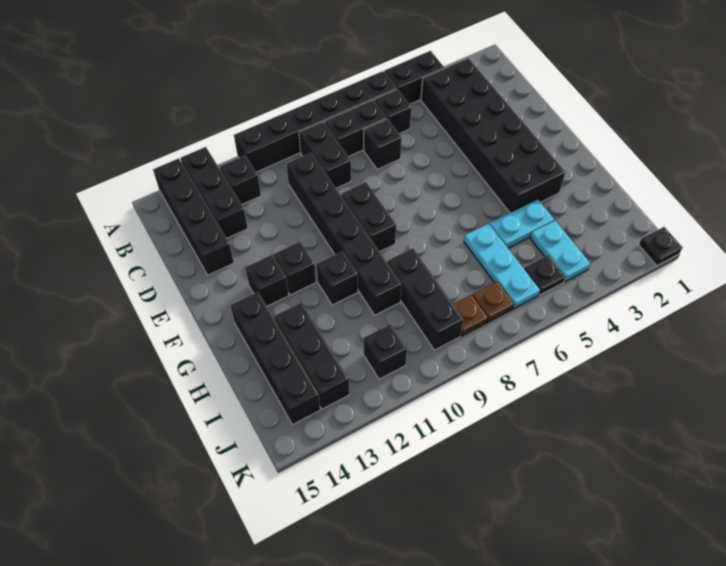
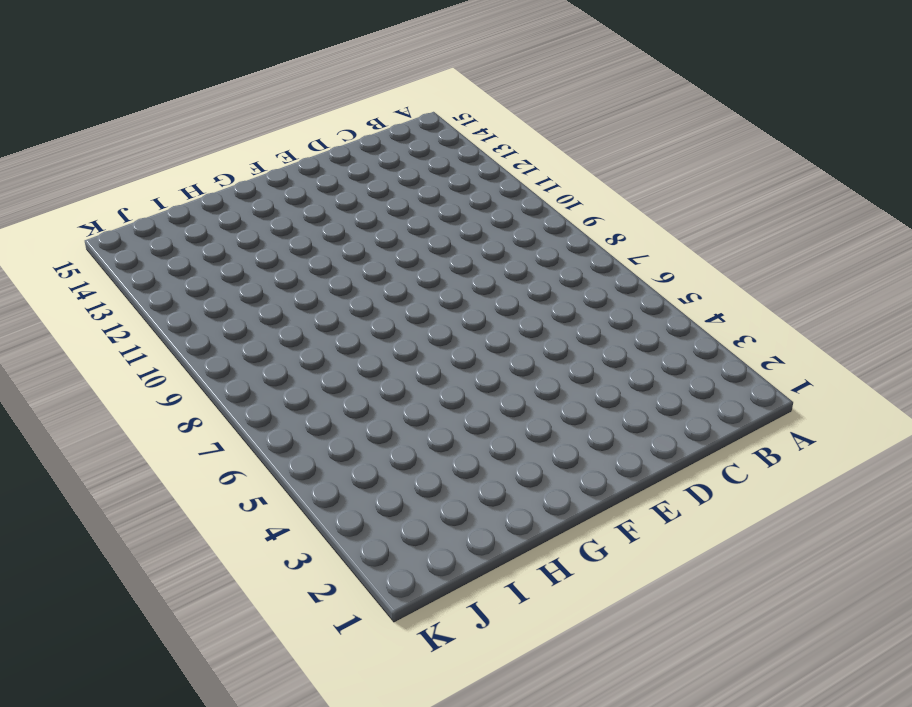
none -> black 1x2 brick [384,51,444,104]
none -> black 1x6 brick [234,71,397,172]
none -> black 1x3 brick [181,147,248,238]

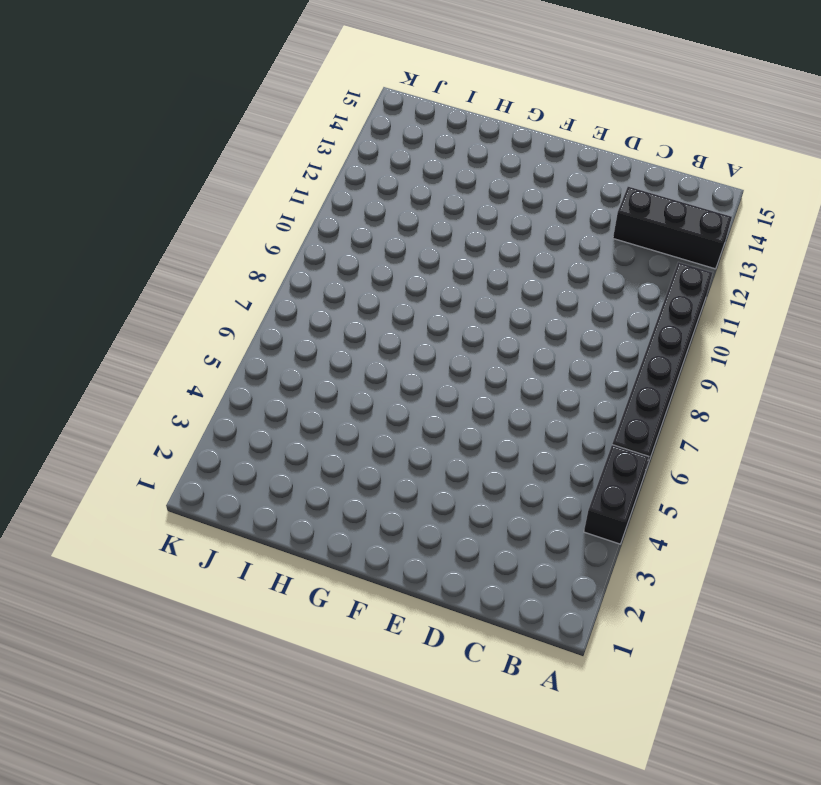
none -> black 1x4 brick [153,158,234,275]
none -> black 2x6 brick [421,58,565,213]
none -> black 1x1 brick [374,89,411,134]

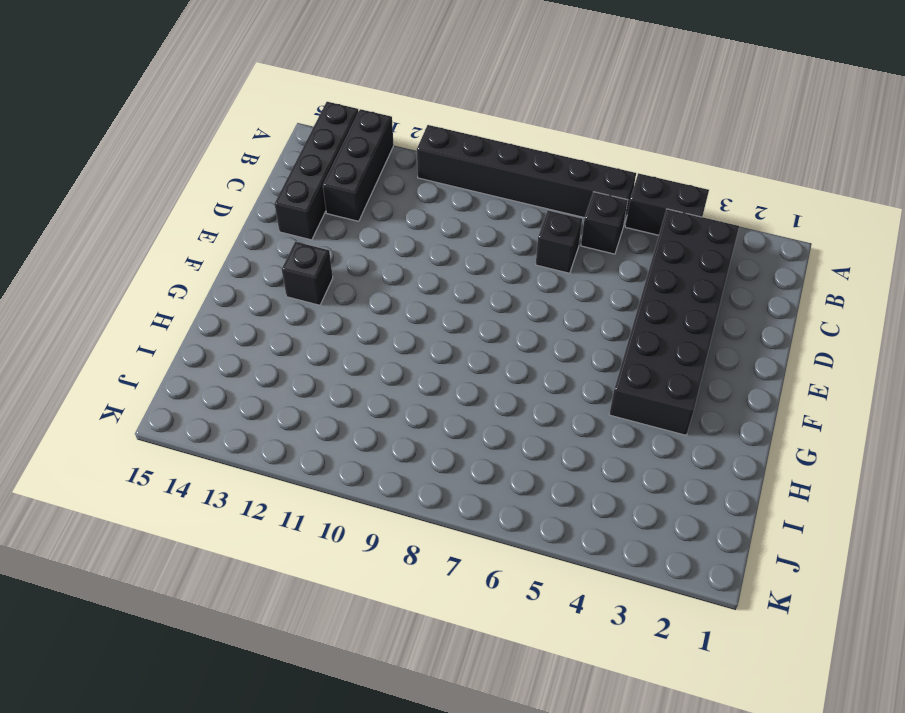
none -> black 1x2 brick [324,100,387,157]
none -> black 1x2 brick [299,122,351,188]
none -> black 1x1 brick [220,156,261,205]

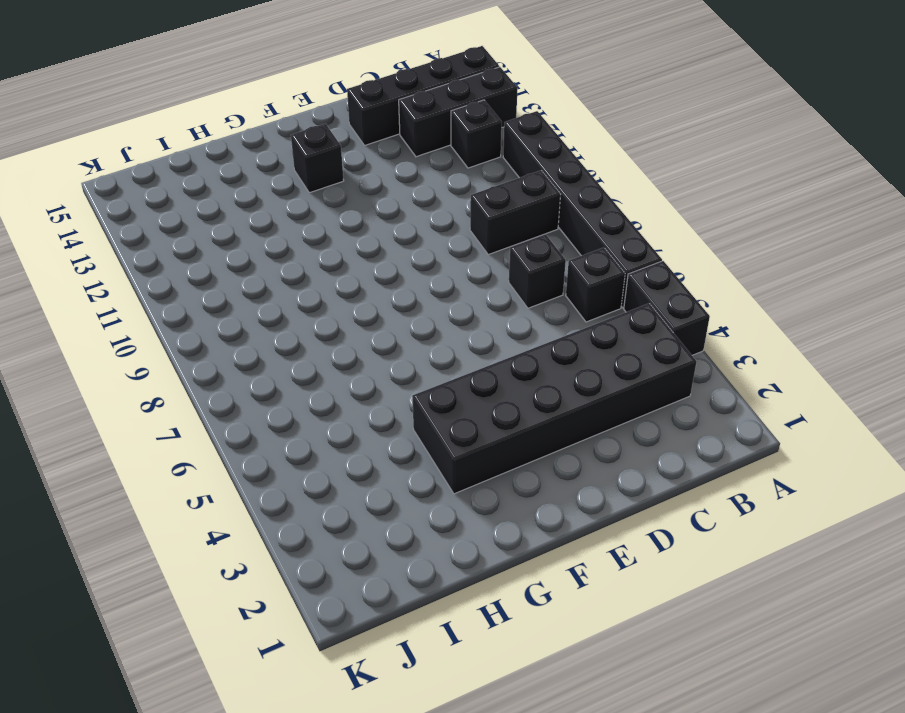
none -> black 1x2 brick [324,100,387,157]
none -> black 1x6 brick [286,153,401,315]
none -> black 1x2 brick [341,182,396,252]

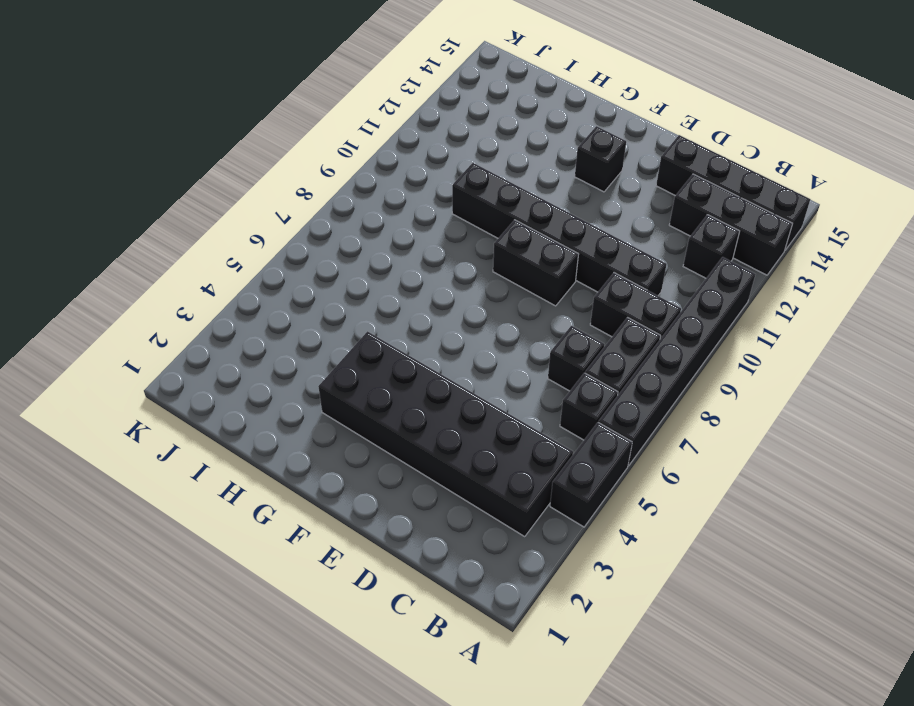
none -> black 1x1 brick [274,242,316,295]
none -> black 1x1 brick [317,251,358,305]
none -> black 1x4 brick [230,292,320,425]

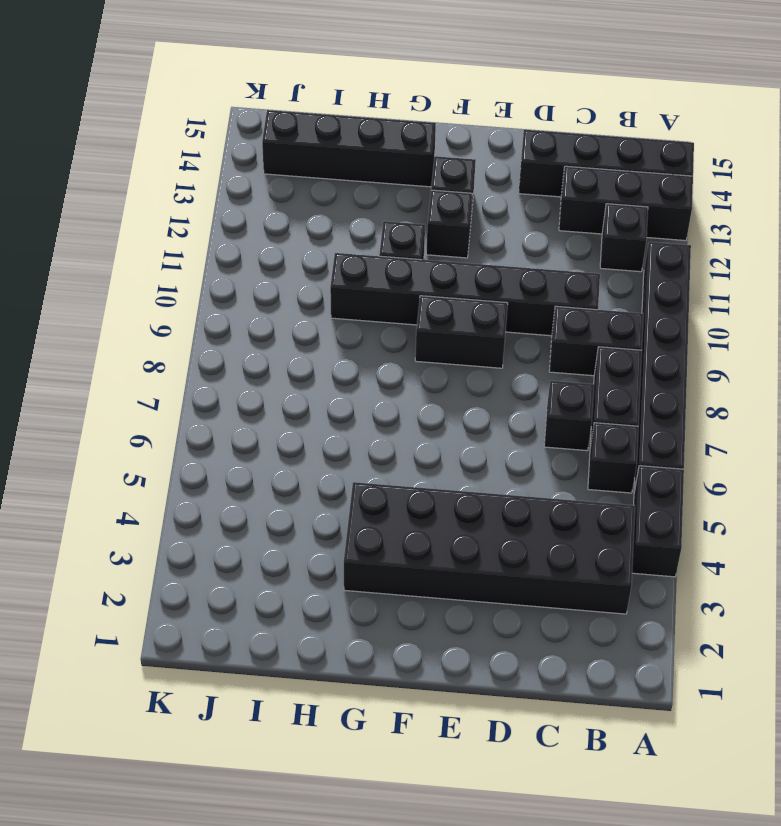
none -> cyan 1x2 plate [490,200,554,248]
none -> cyan 1x3 plate [464,224,540,308]
none -> black 1x3 brick [387,248,464,350]

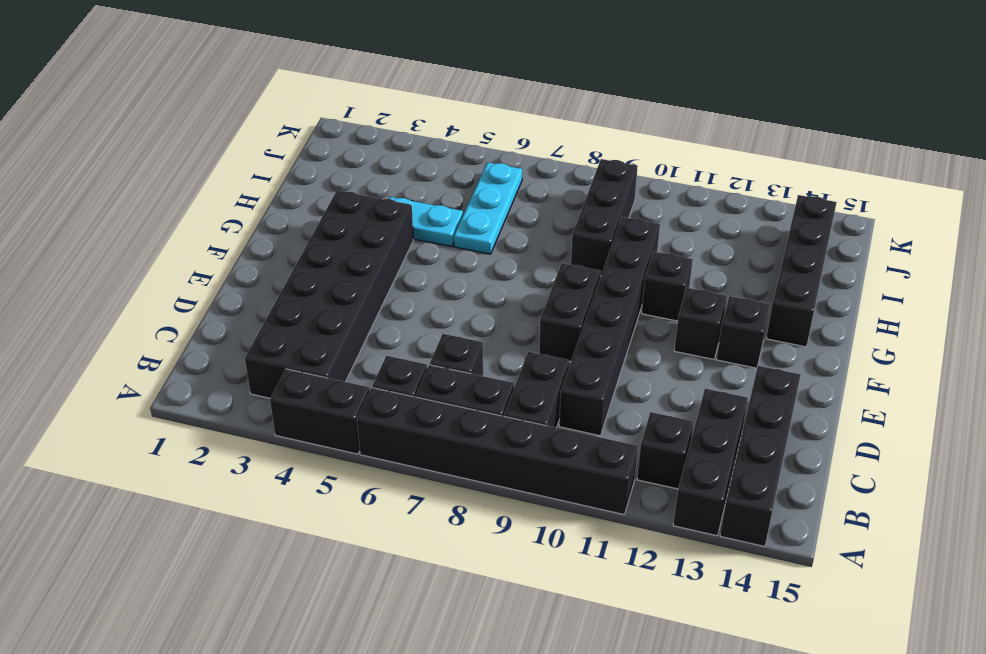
none -> black 1x3 brick [274,302,349,409]
none -> cyan 1x2 plate [530,221,590,282]
none -> black 1x1 plate [524,255,566,295]

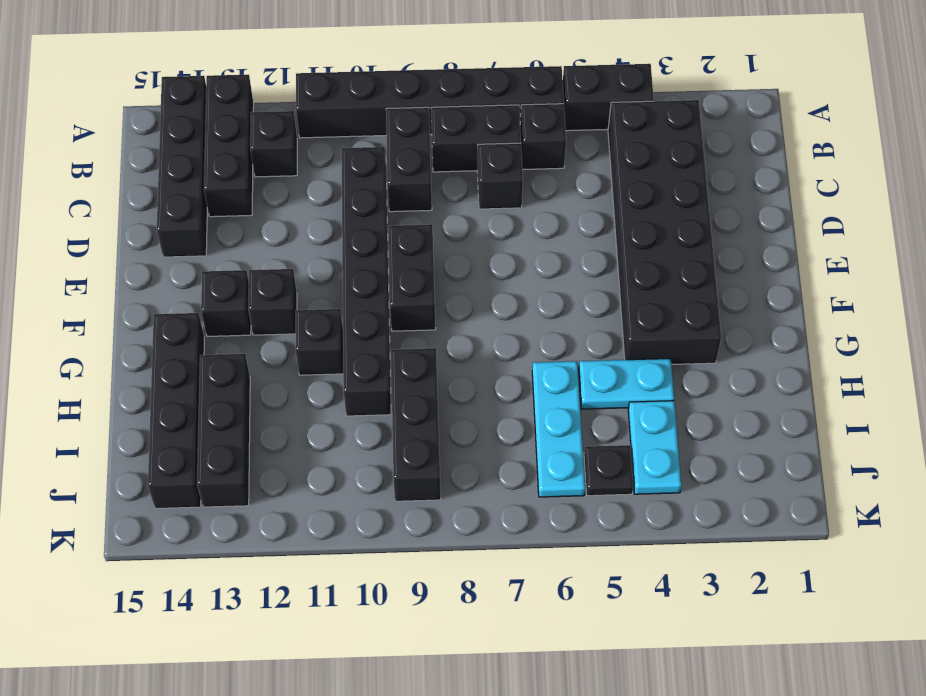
none -> brown 1x1 plate [472,281,514,322]
none -> brown 1x1 plate [453,295,488,336]
none -> black 1x1 brick [364,324,407,379]

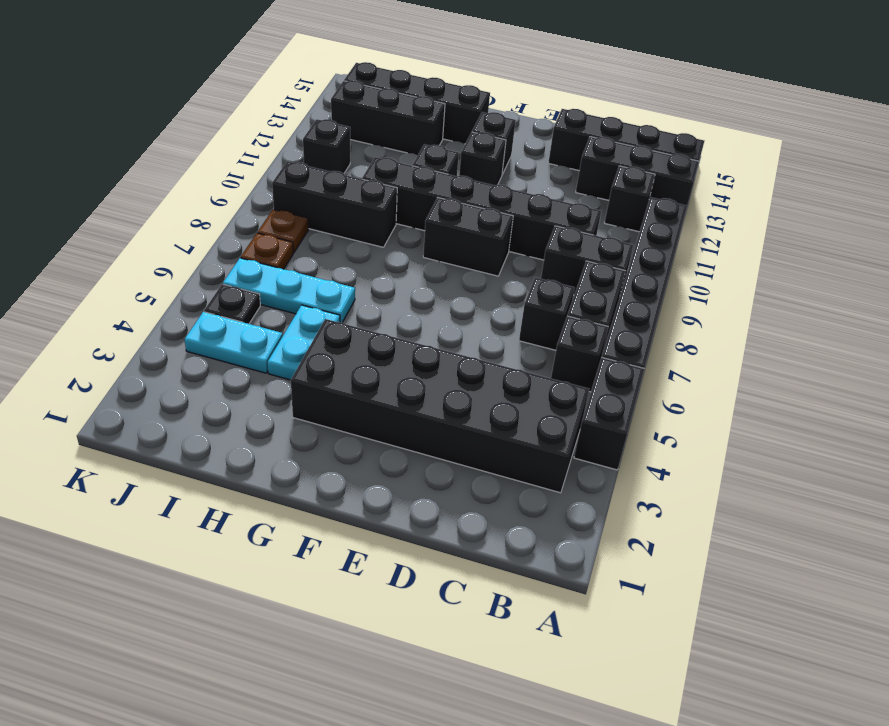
none -> black 1x1 plate [639,227,682,266]

